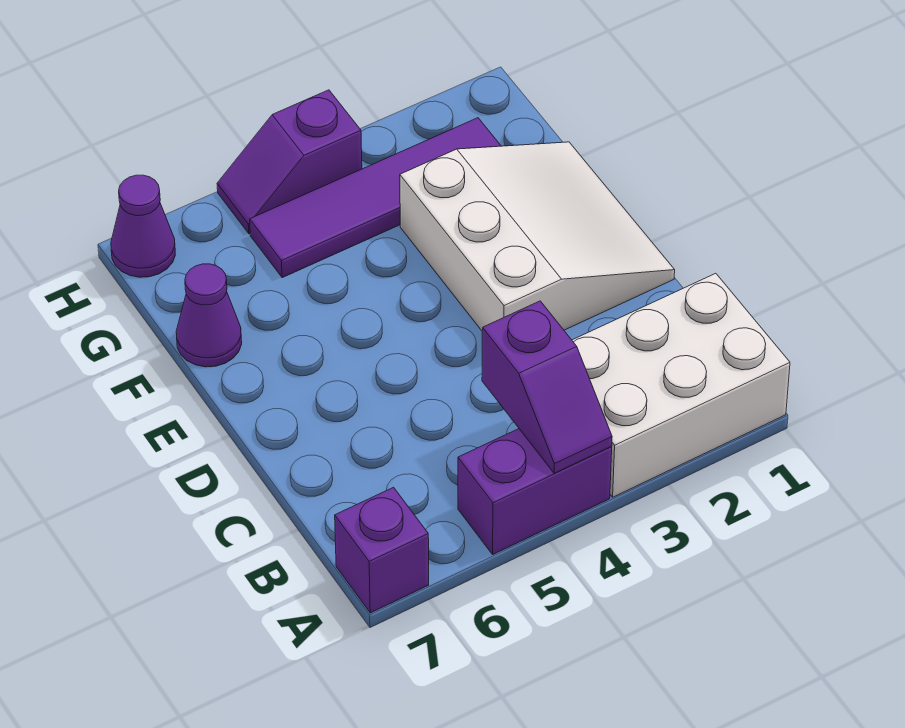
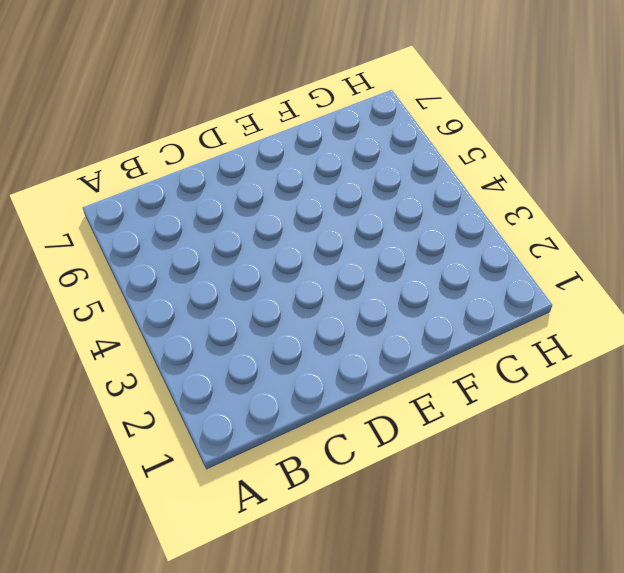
none -> white 2x3 brick [572,273,790,497]
none -> purple 1x2 brick [458,429,612,554]

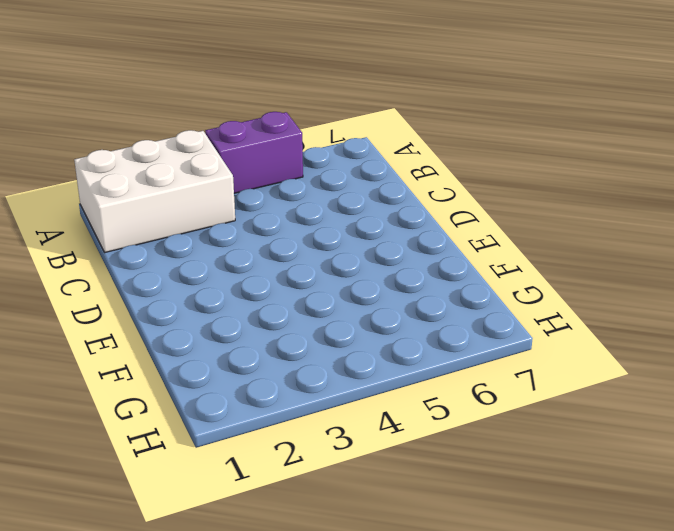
none -> purple 1x1 brick [335,487,429,613]
none -> white 3x3 slope [400,142,675,331]

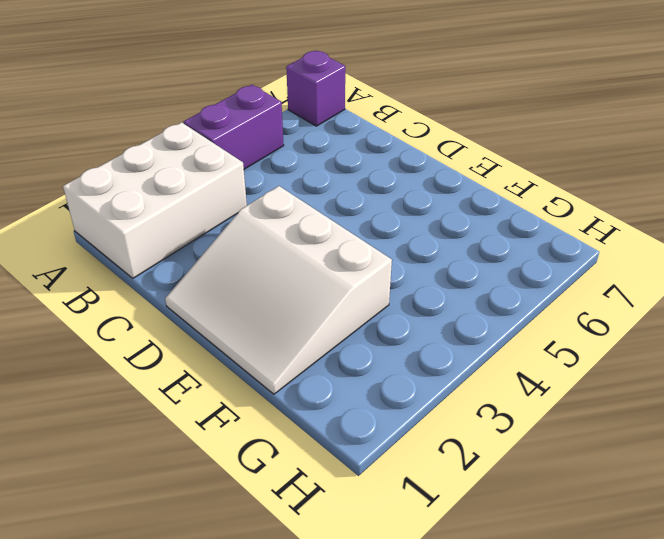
none -> purple 1x1 cone [176,264,242,367]
none -> purple 1x4 tile [250,118,501,278]

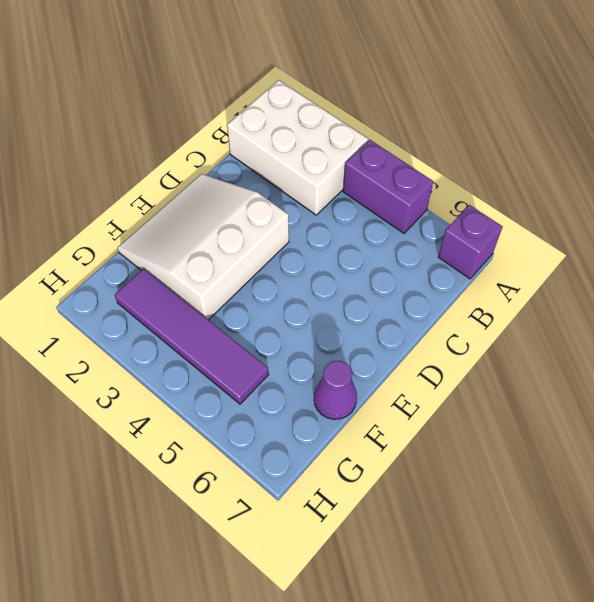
none -> purple 1x2 slope [217,90,362,234]
none -> purple 1x1 cone [111,175,175,277]

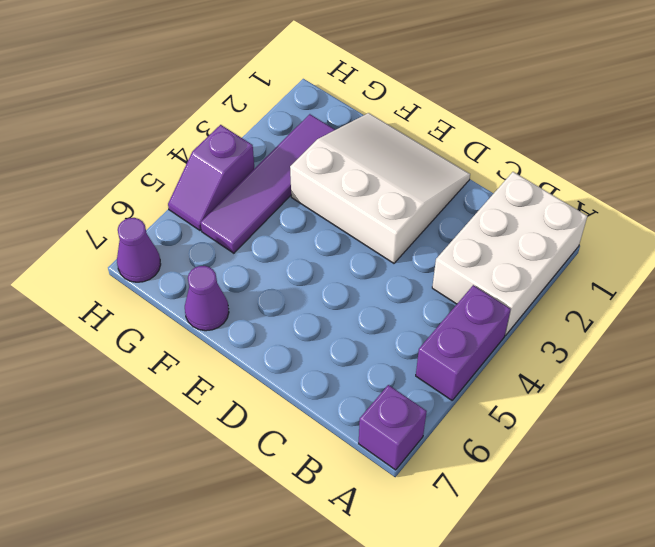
none -> purple 1x2 slope [482,301,612,473]

